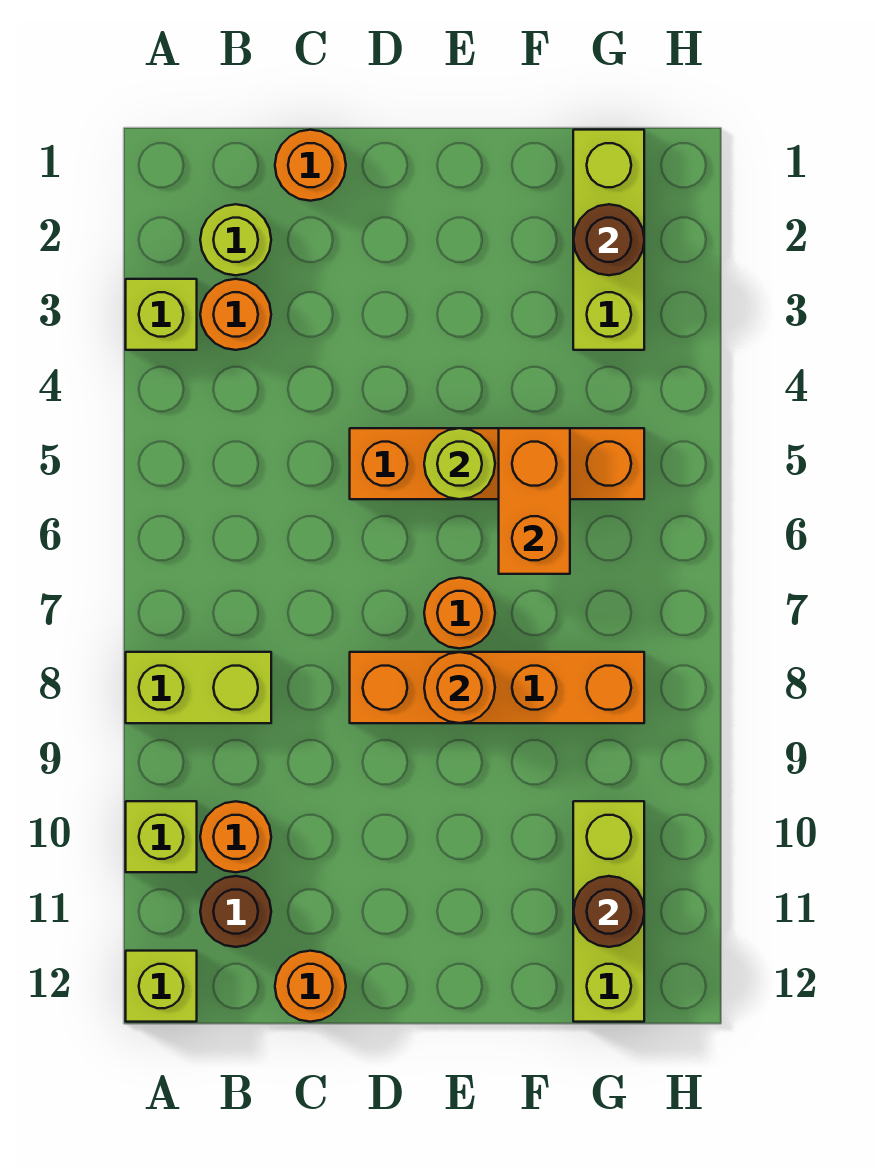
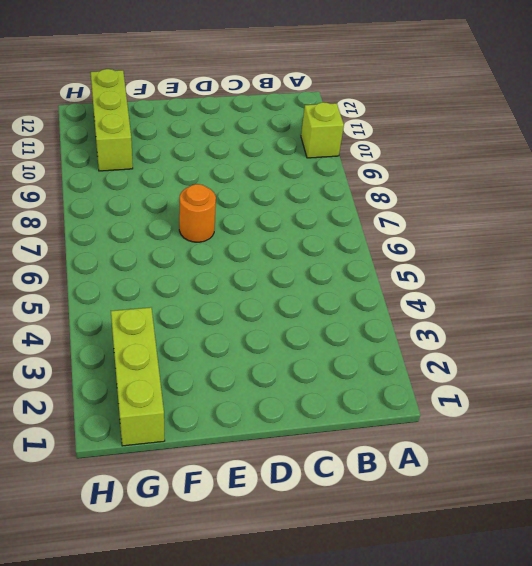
none -> lime 1x1 brick [126,279,197,350]
none -> lime 1x2 brick [126,652,271,723]
none -> lime 1x1 brick [126,951,197,1022]

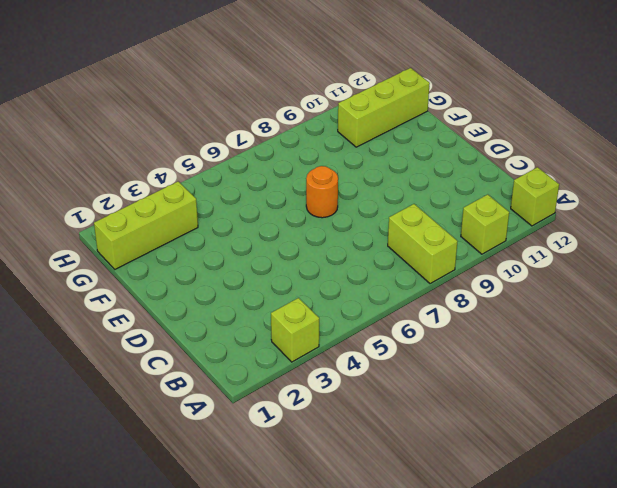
none -> lime 1x1 round brick [200,204,271,275]
none -> orange 1x1 round brick [200,279,271,350]
none -> orange 1x1 round brick [200,801,271,872]

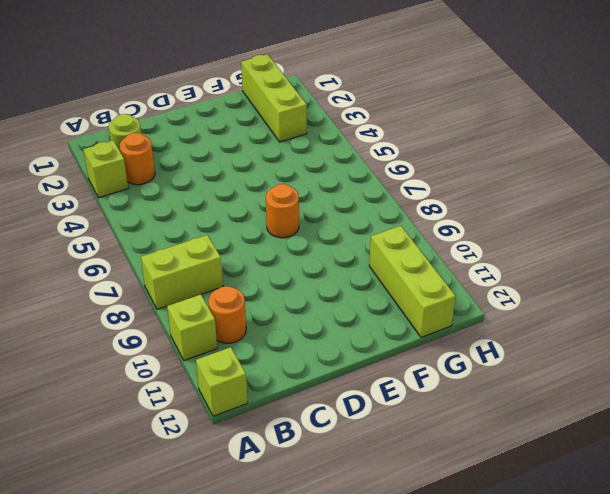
none -> brown 1x1 round brick [200,876,271,947]
none -> orange 1x1 round brick [275,130,346,201]
none -> orange 1x1 round brick [275,951,346,1022]

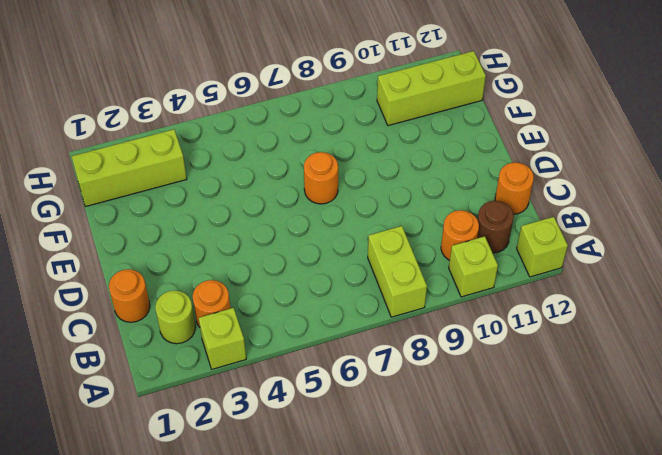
none -> orange 1x4 brick [350,428,644,499]
none -> orange 1x4 brick [350,652,644,723]
none -> lime 1x1 round brick [424,428,495,499]

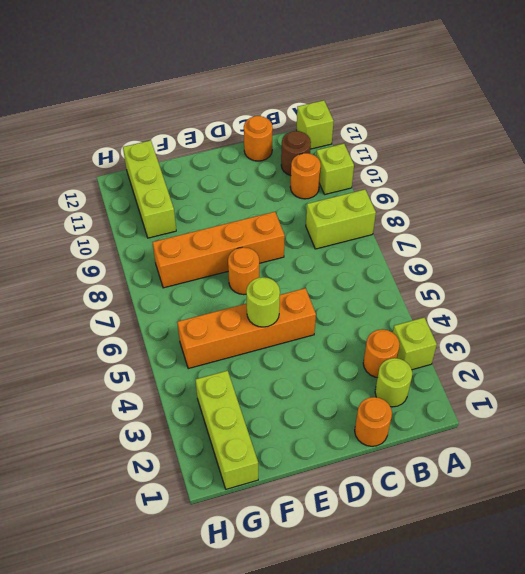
none -> orange 1x1 round brick [424,652,495,723]
none -> orange 1x2 brick [499,428,570,574]
none -> brown 1x1 round brick [573,204,644,275]

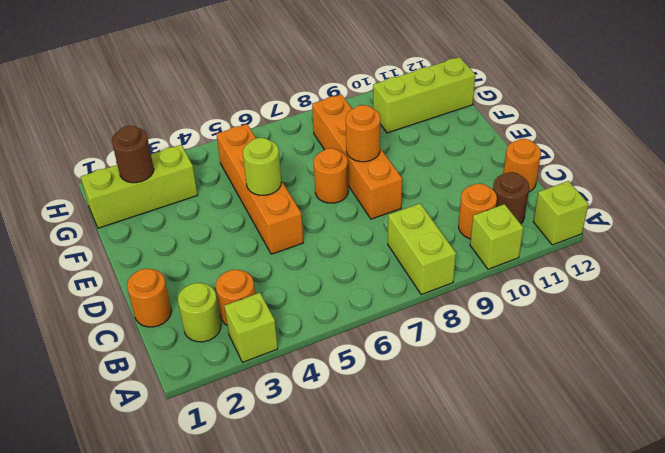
none -> orange 1x2 brick [499,428,570,574]
none -> brown 1x1 round brick [573,876,644,947]

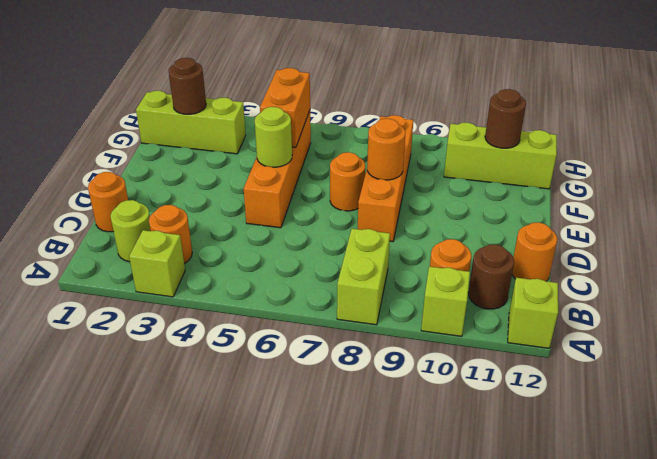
orange 1x2 brick [260,68,310,147] -> orange 1x2 brick turned to [499,428,570,574]

